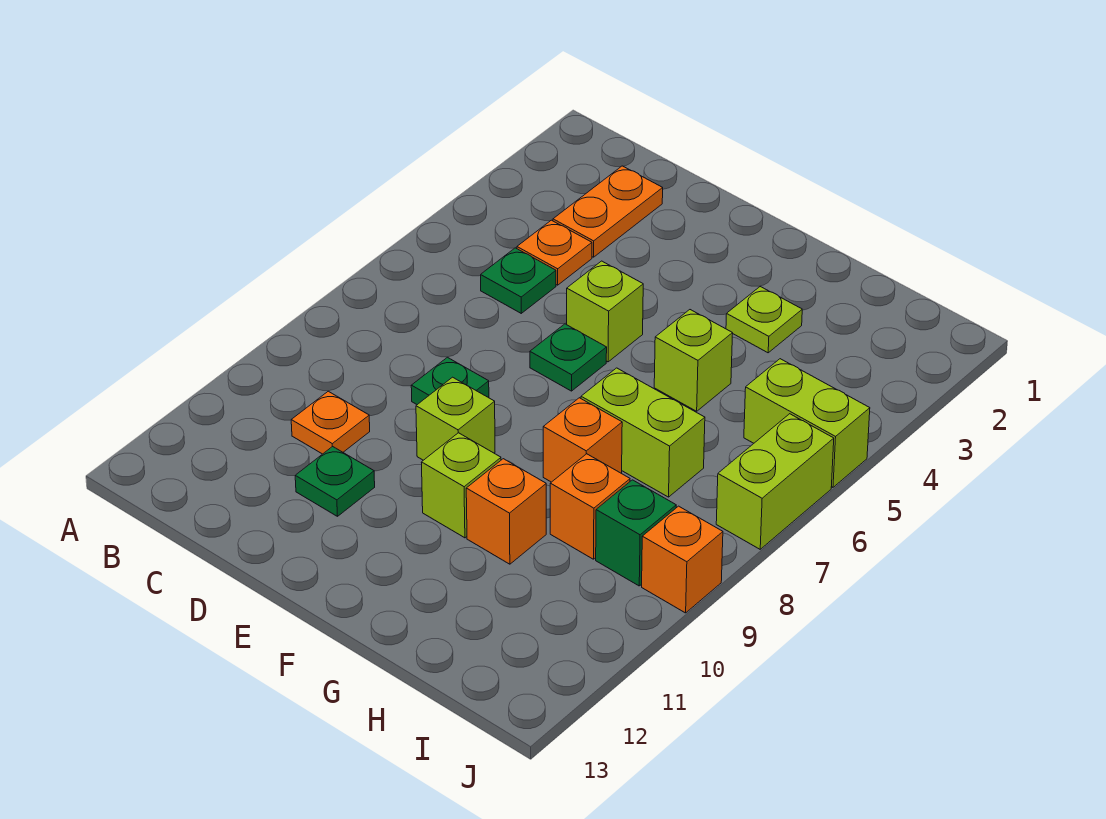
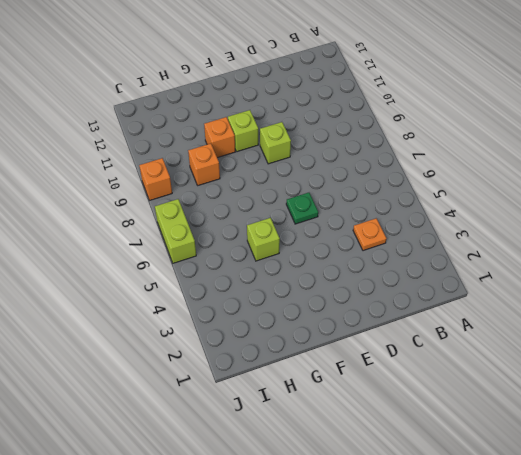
none -> orange 1x2 plate [553,166,663,257]
none -> green 1x1 plate [481,248,556,313]
none -> orange 1x1 plate [291,391,370,454]

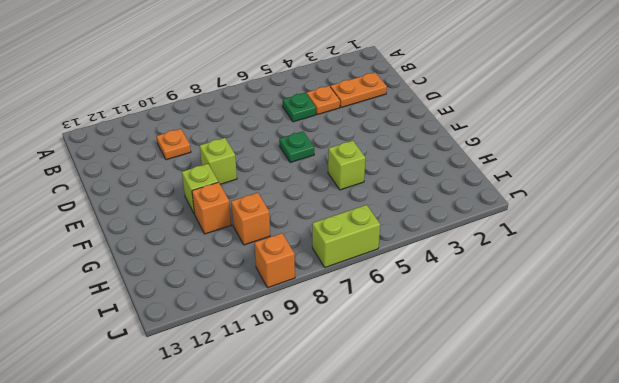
none -> green 1x1 plate [411,357,489,405]
none -> green 1x1 plate [295,446,375,516]
none -> lime 1x1 brick [567,261,643,362]

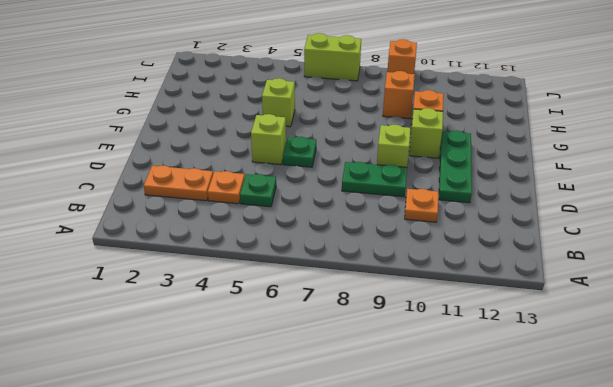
green 1x2 plate [342,162,407,197] -> green 1x1 plate [411,357,489,405]
green 1x3 plate [439,131,472,203] -> green 1x1 plate [295,446,375,516]
none -> lime 1x1 plate [726,287,802,353]
none -> lime 1x2 brick [581,368,705,497]
none -> orange 1x1 brick [543,398,622,482]

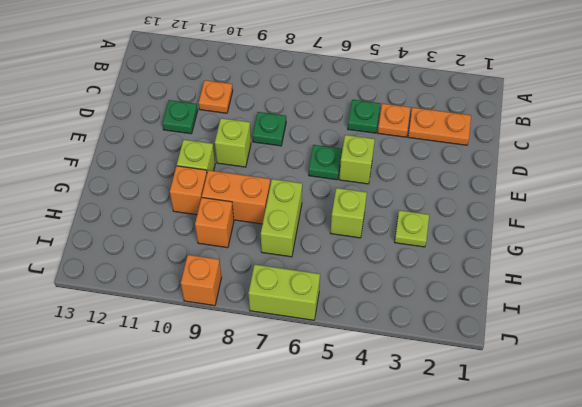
orange 1x2 brick [202,170,270,224] -> orange 1x1 brick [543,398,622,482]
none -> lime 1x2 brick [744,359,870,487]
none -> green 1x1 brick [596,480,676,586]

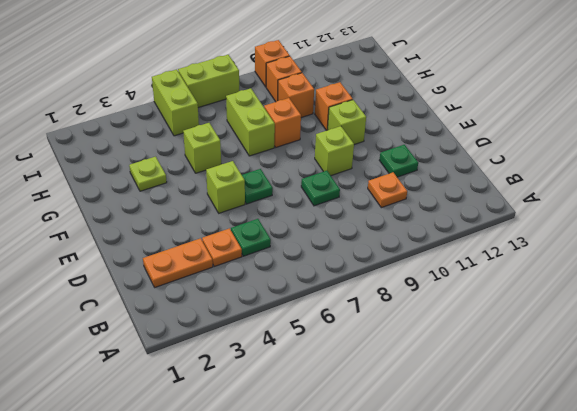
orange 1x1 brick [266,56,302,102] -> green 1x1 brick [596,480,676,586]

